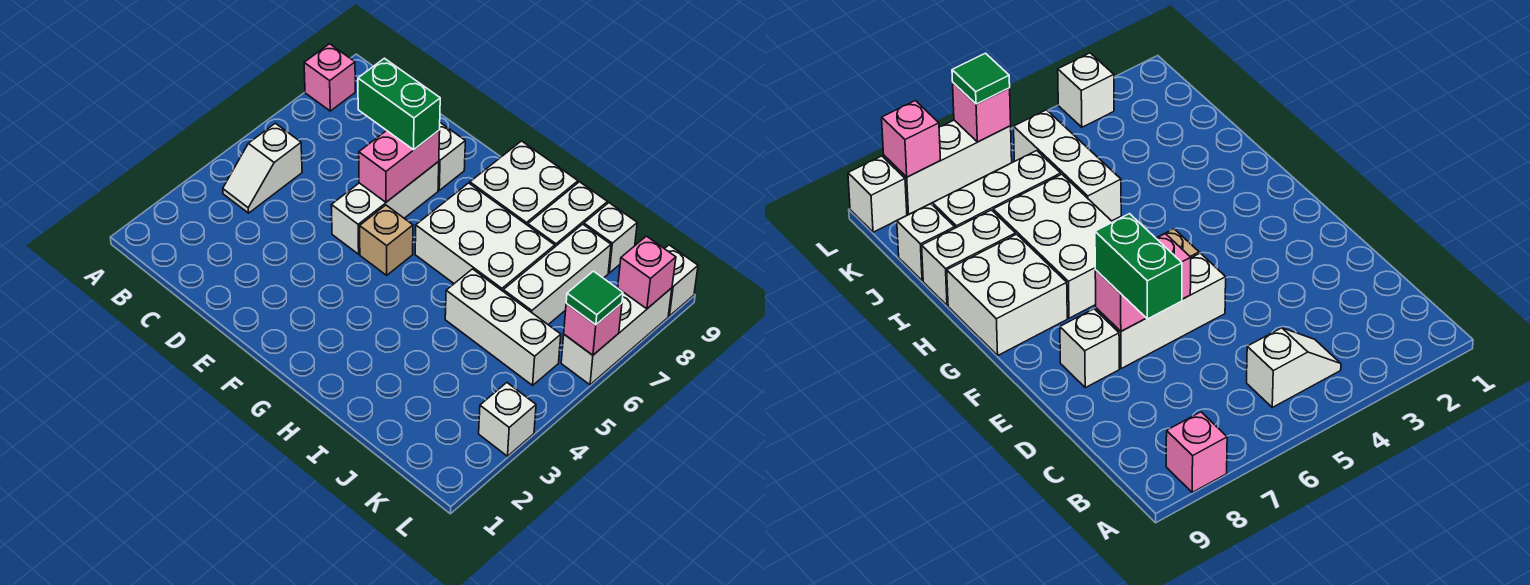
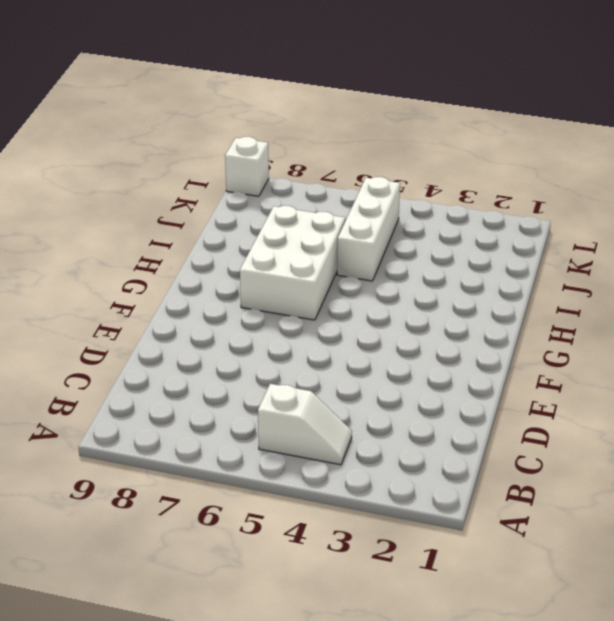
none -> pink 1x1 brick [304,44,355,111]
none -> white 1x3 brick [331,162,439,254]
none -> white 1x1 brick [438,123,465,190]

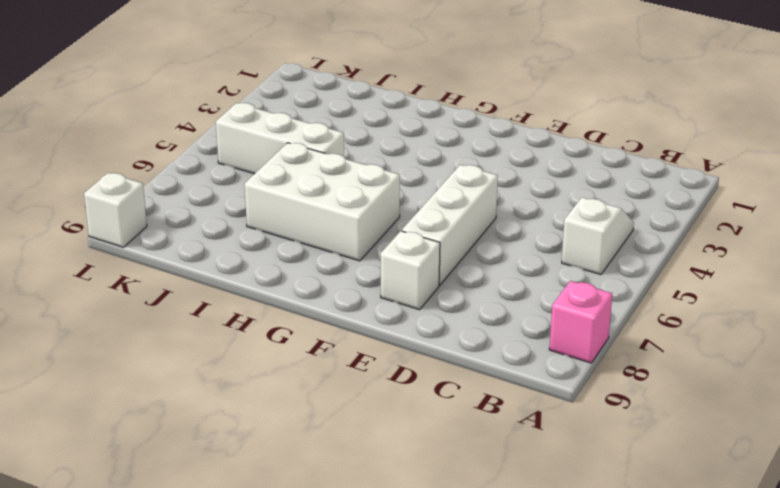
none -> tan 1x1 brick [360,205,413,275]
none -> white 2x2 brick [470,141,578,225]
none -> white 1x2 brick [528,182,607,247]

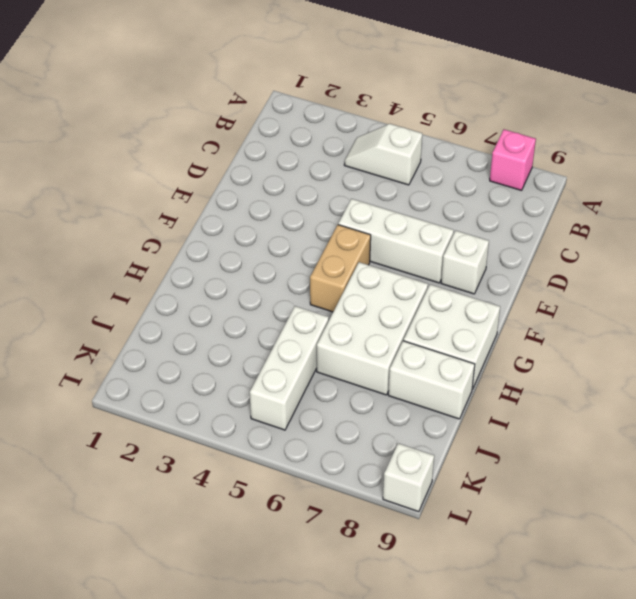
tan 1x2 brick [310,225,371,312] -> tan 1x1 brick [360,205,413,275]
none -> white 1x3 brick [503,224,611,325]
none -> white 1x1 brick [584,203,637,273]
none -> white 1x1 brick [479,383,536,456]

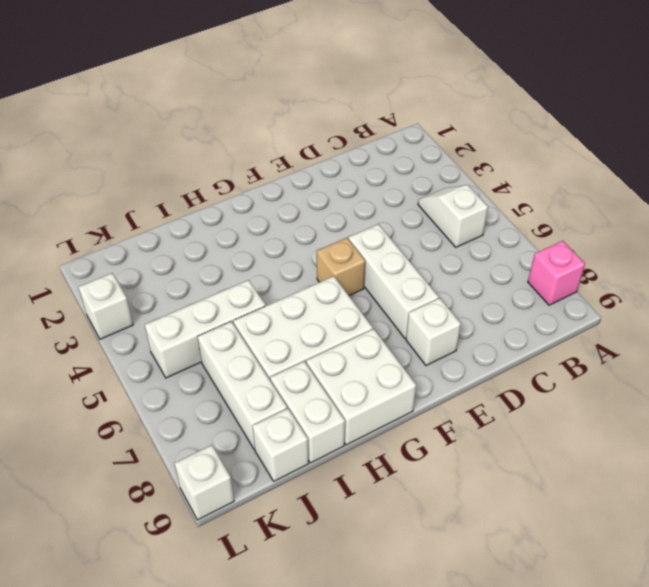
none -> white 1x3 brick [561,288,672,385]
none -> pink 1x2 brick [359,130,440,202]
none -> pink 1x1 brick [564,303,622,355]

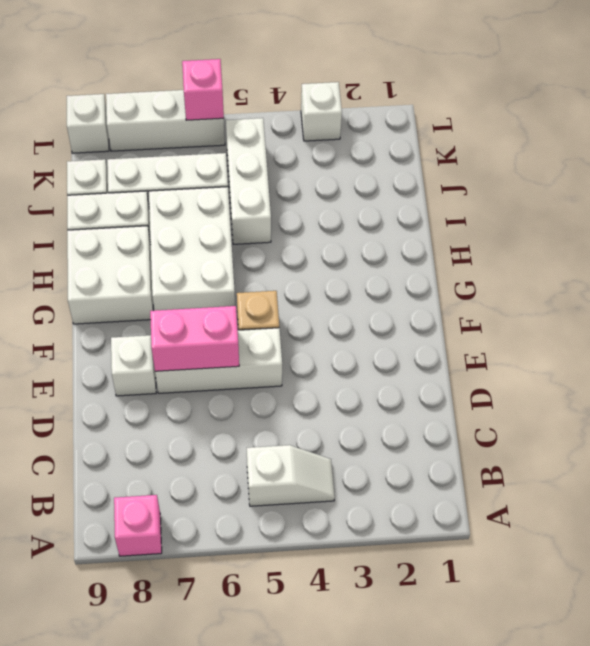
none -> pink 1x1 brick [618,236,676,309]
none -> green 1x2 brick [358,58,440,150]
none -> green 1x1 tile [566,271,623,325]

